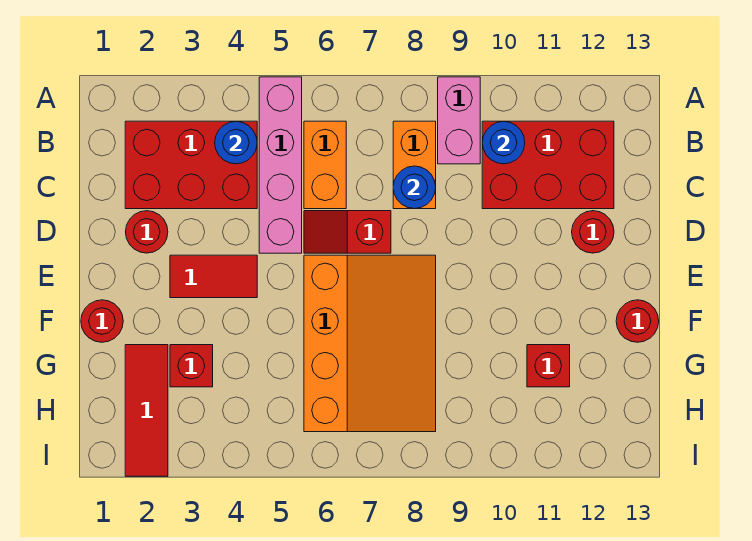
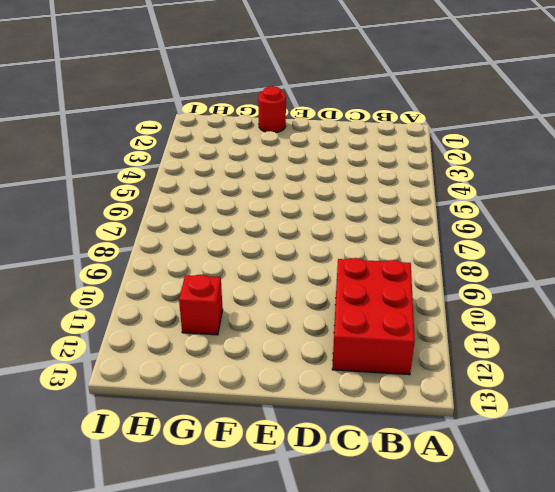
none -> pink 1x4 brick [259,77,302,253]
none -> pink 1x2 brick [438,77,480,164]
none -> red 2x3 brick [125,121,257,209]

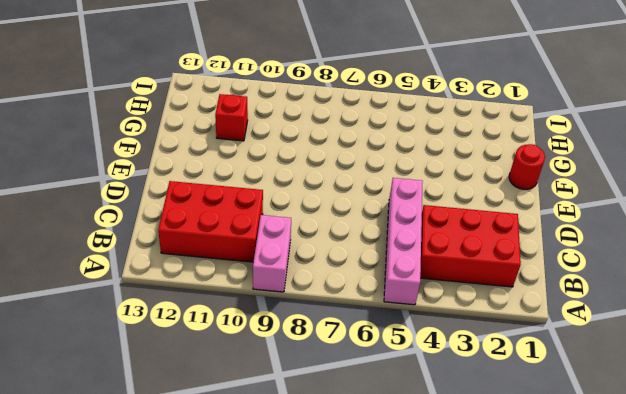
none -> orange 1x2 brick [304,121,346,209]
none -> orange 1x2 brick [393,121,436,209]
none -> red 1x1 round brick [126,211,168,253]

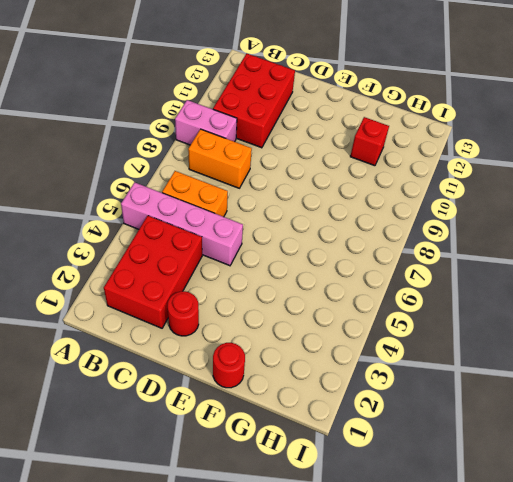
none -> red 1x2 slope [304,211,391,253]
none -> red 1x1 round brick [572,211,614,253]
none -> red 1x2 tile [170,255,257,298]

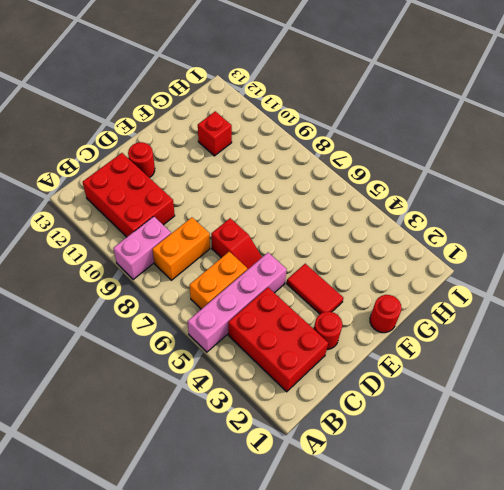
none -> orange 3x4 slope [304,255,436,432]
none -> red 1x1 round brick [616,300,659,342]
none -> red 1x3 tile [125,345,168,476]

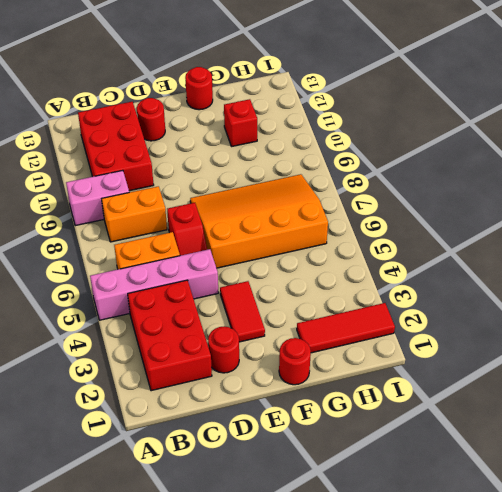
none -> red 1x1 brick [170,345,213,387]
none -> blue 1x1 round brick [215,121,257,164]
none -> blue 1x1 round brick [482,121,525,164]

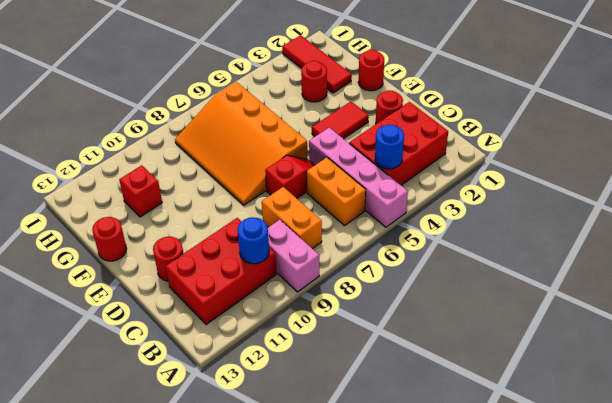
red 1x1 round brick [301,61,327,102] -> red 1x1 brick [170,345,213,387]
none -> blue 1x1 round brick [393,166,436,209]

